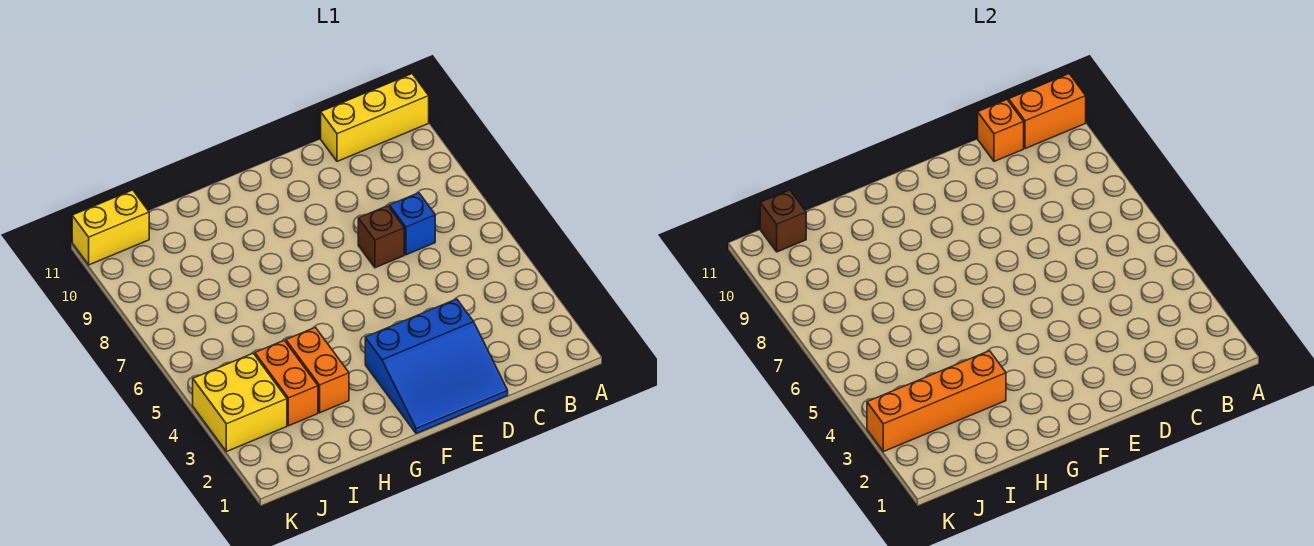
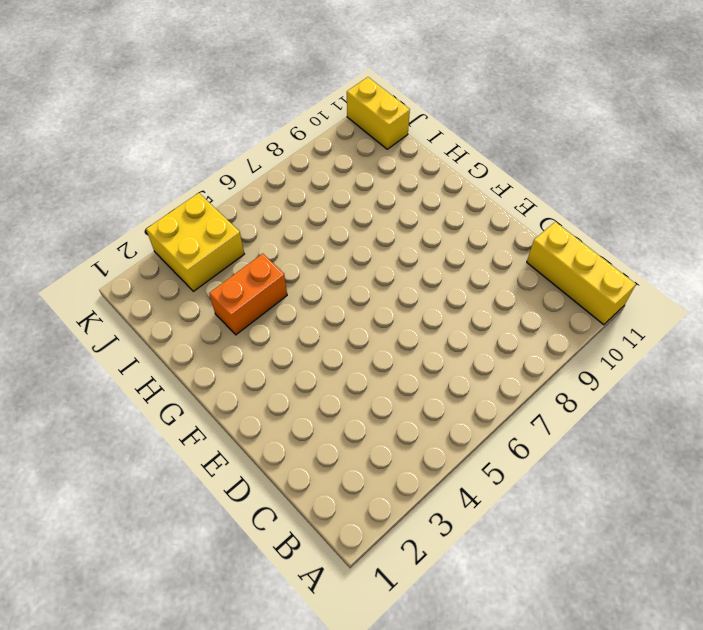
none -> blue 1x1 brick [390,193,435,255]
none -> blue 3x3 slope [365,299,508,434]
none -> brown 1x1 brick [358,206,404,268]

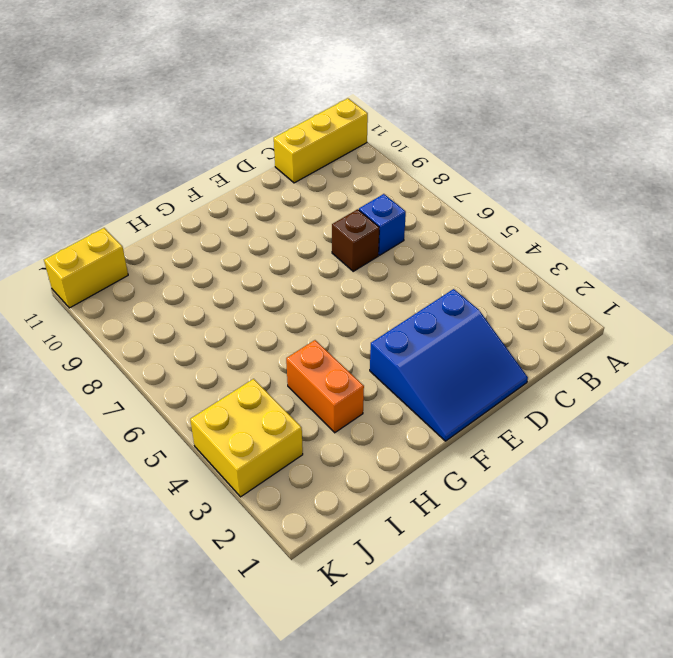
none -> orange 1x2 brick [255,340,318,426]
none -> orange 1x2 brick [1009,74,1086,149]
none -> orange 1x1 brick [978,100,1024,161]

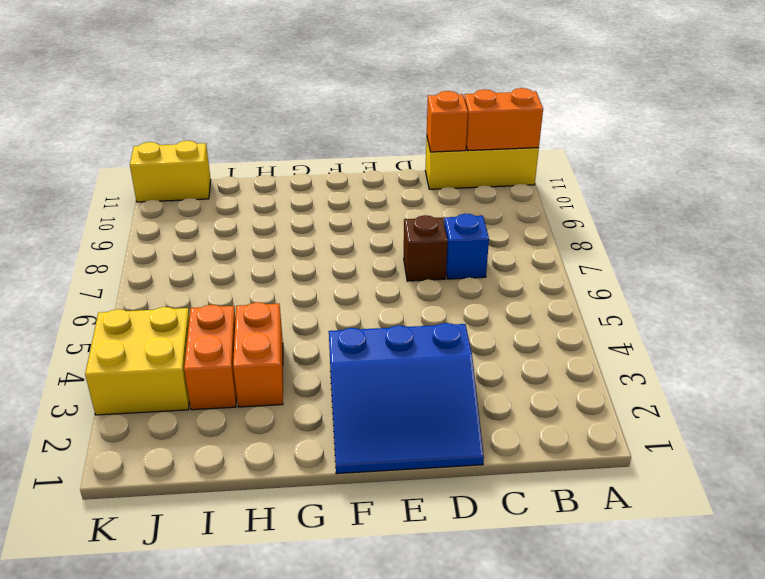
none -> orange 1x4 brick [867,351,1006,452]
none -> brown 1x1 brick [760,190,806,252]

